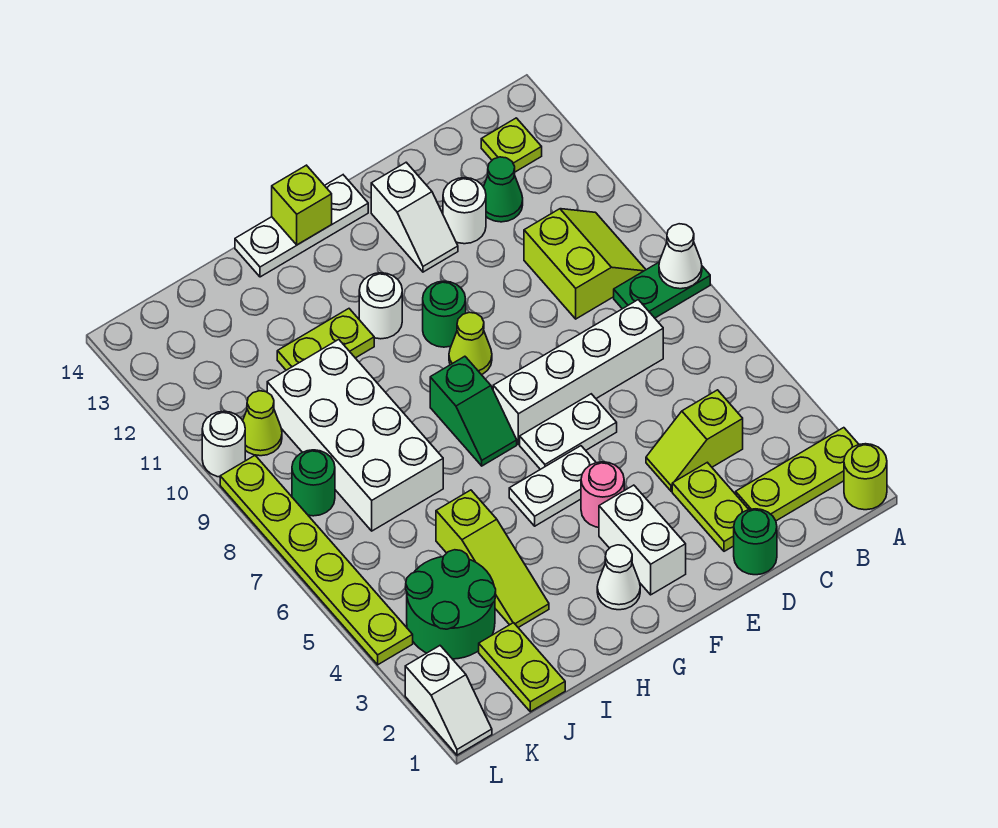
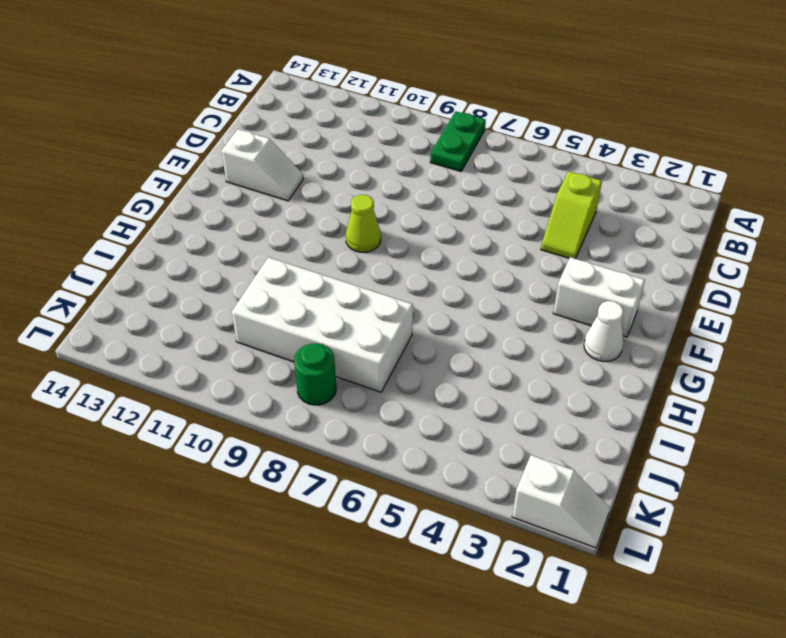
none -> lime 1x1 round brick [844,444,887,510]
none -> lime 1x3 plate [736,428,859,521]
none -> lime 2x2 slope [524,209,646,319]
none -> lime 1x1 plate [481,118,542,172]

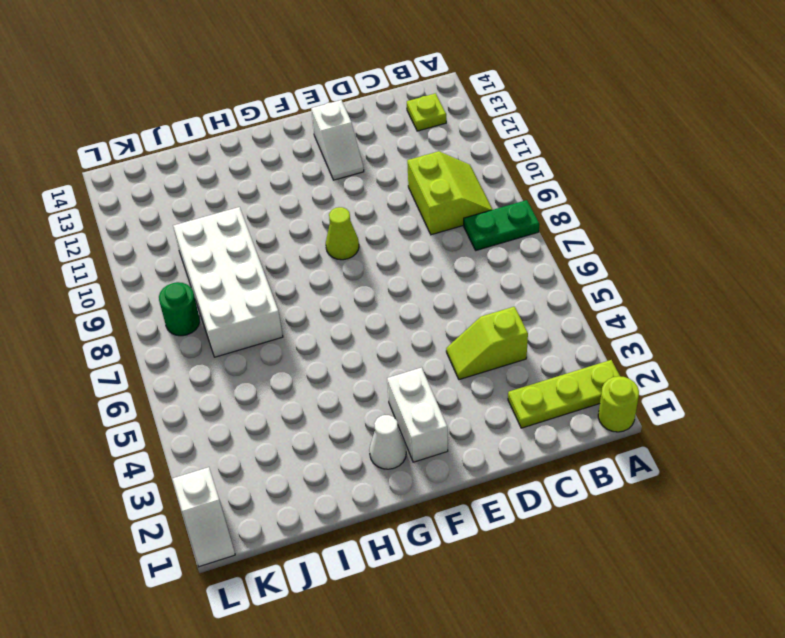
none -> white 1x4 brick [493,300,663,444]
none -> green 1x1 cone [484,157,523,222]
none -> green 1x1 round brick [734,509,777,575]
none -> lime 1x2 plate [672,462,749,551]

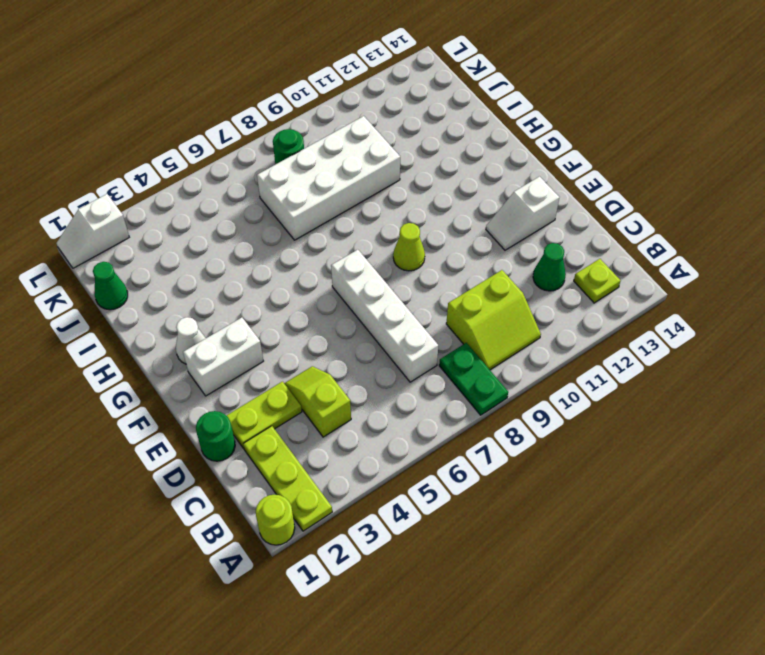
green 1x1 cone [93,262,128,310] -> lime 1x2 plate [479,623,565,712]
none -> white 1x1 round brick [443,178,486,244]
none -> white 1x2 plate [520,394,617,469]
none -> pink 1x1 round brick [581,462,624,527]
none -> white 1x2 plate [509,446,596,526]

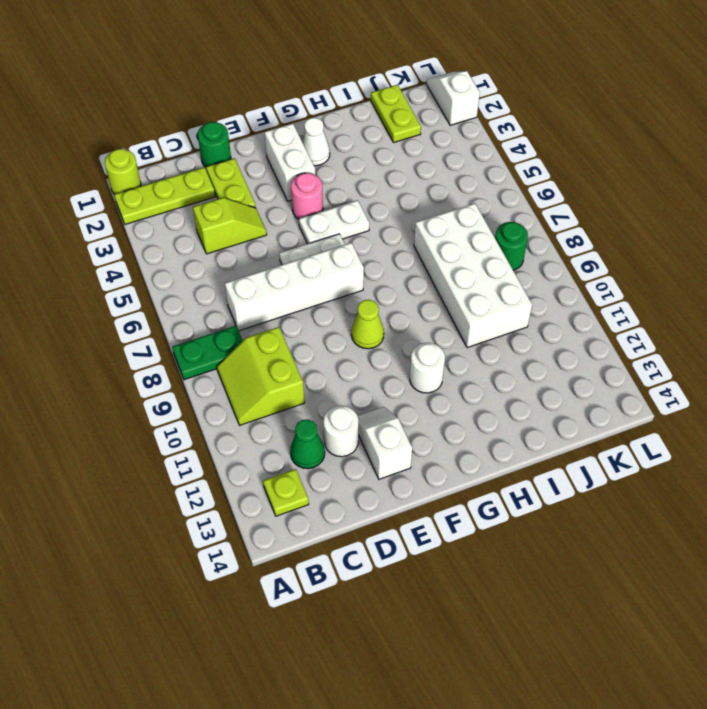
none -> green 1x1 round brick [423,281,466,347]
none -> white 1x3 plate [235,175,368,277]
none -> green 1x2 slope [430,356,517,466]
none -> lime 1x2 plate [277,309,374,370]

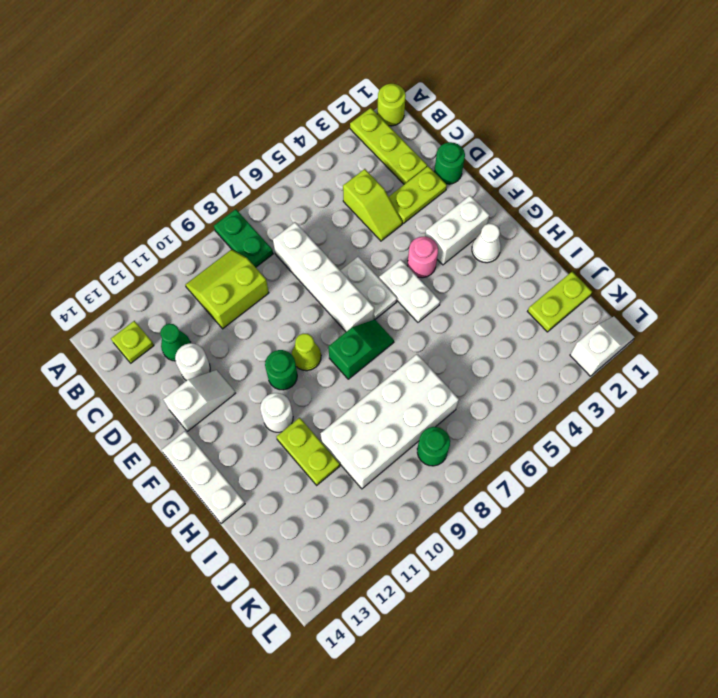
none -> lime 1x3 slope [436,490,549,628]
none -> green 2x2 round brick [406,550,496,659]
none -> lime 1x1 cone [243,391,282,456]
none -> lime 1x6 plate [220,456,413,665]

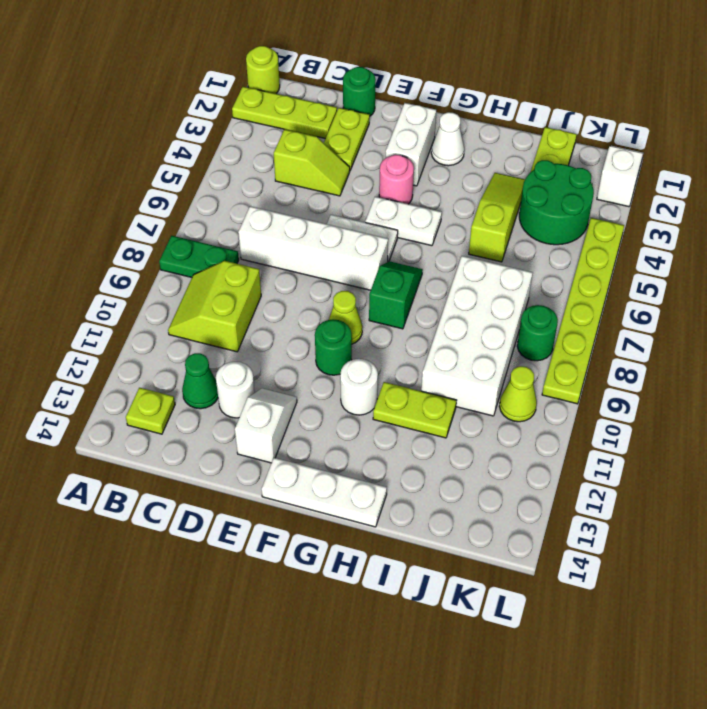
none -> white 1x1 round brick [202,411,245,477]
none -> white 1x1 cone [659,224,702,289]
none -> lime 1x1 brick [272,165,332,245]

